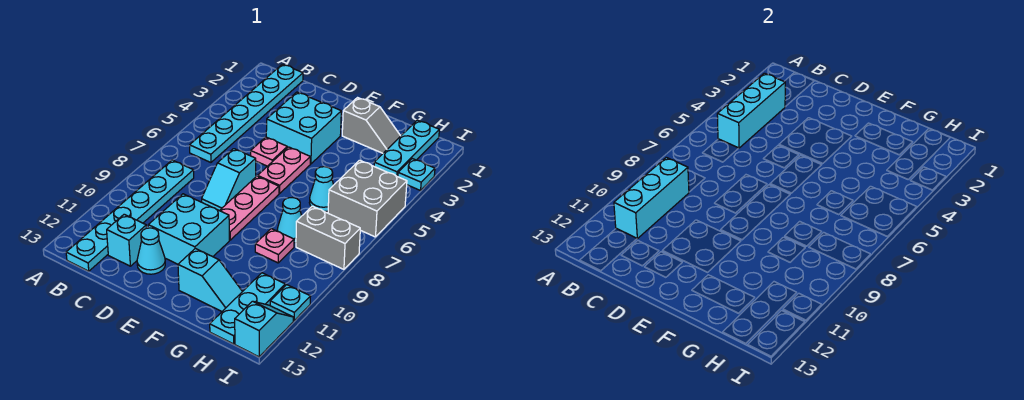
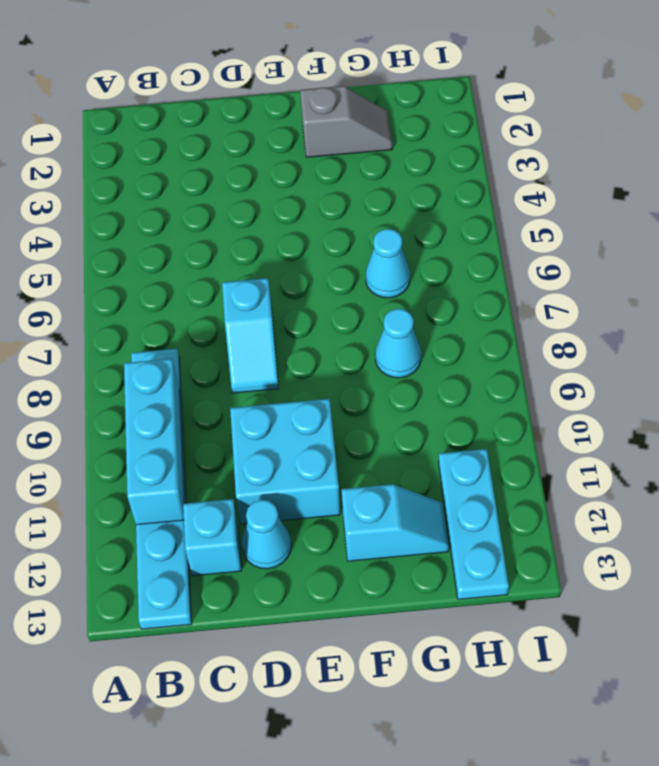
none -> cyan 1x6 plate [190,64,303,162]
none -> cyan 2x2 brick [266,92,341,164]
none -> pink 1x1 plate [251,137,287,166]

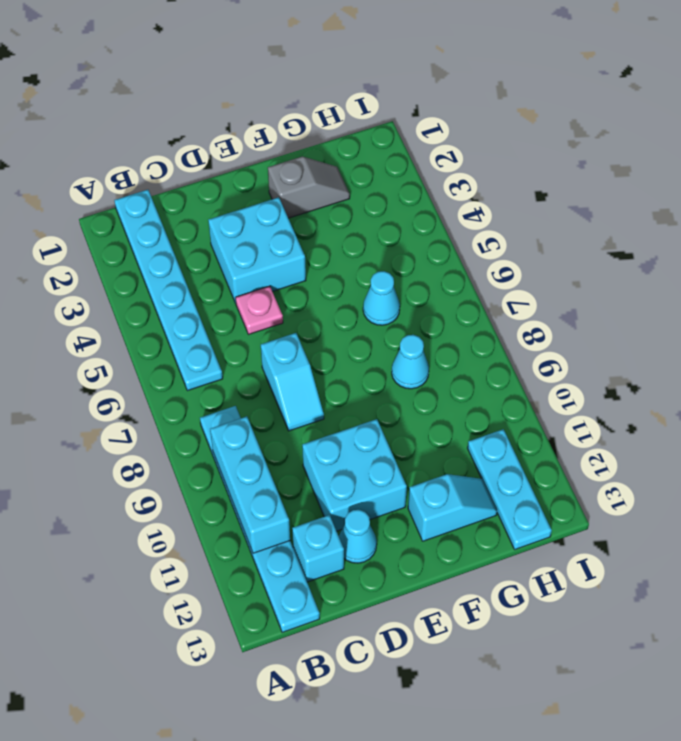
none -> pink 1x2 plate [258,147,310,194]
none -> pink 1x3 plate [220,176,279,240]
none -> pink 1x1 plate [255,229,294,263]

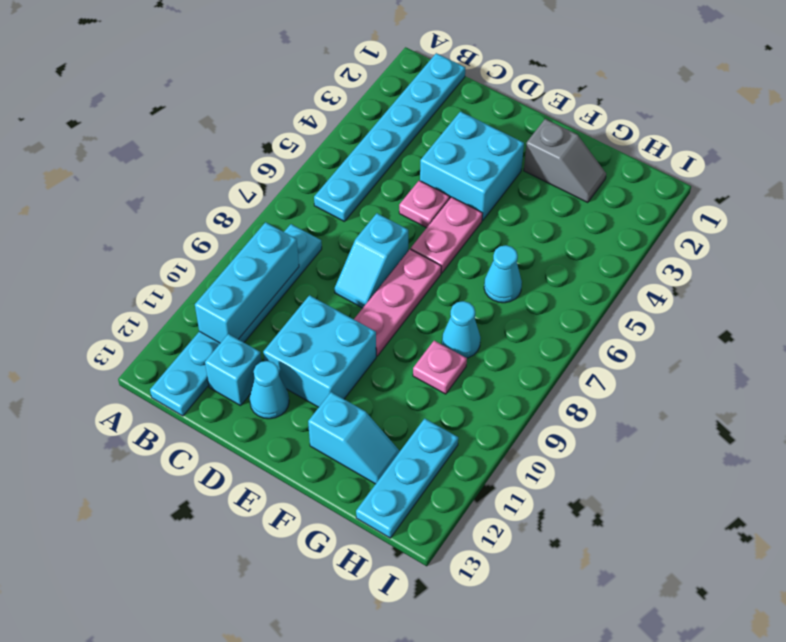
none -> cyan 1x3 plate [374,120,439,177]
none -> grey 2x2 brick [328,160,407,237]
none -> grey 1x2 brick [296,206,360,269]

